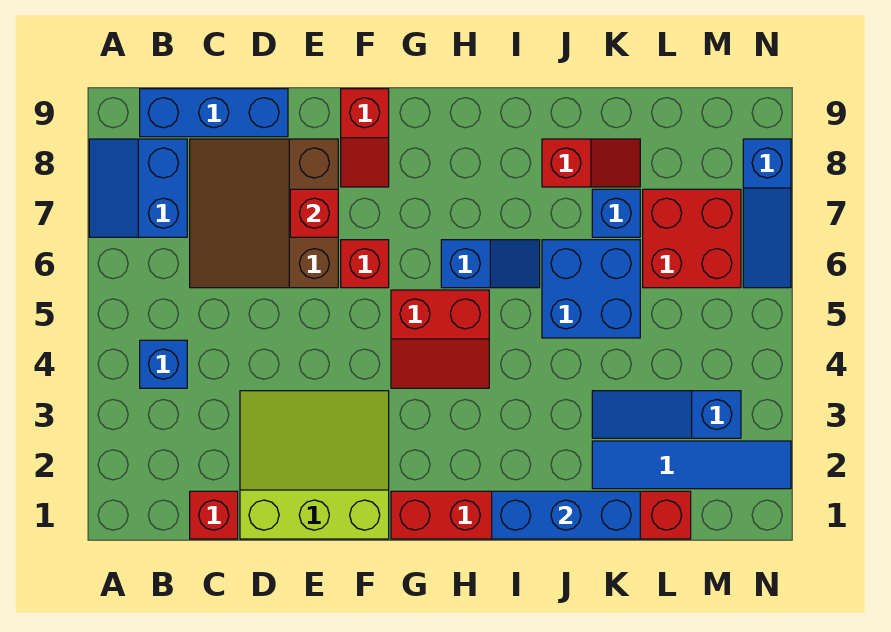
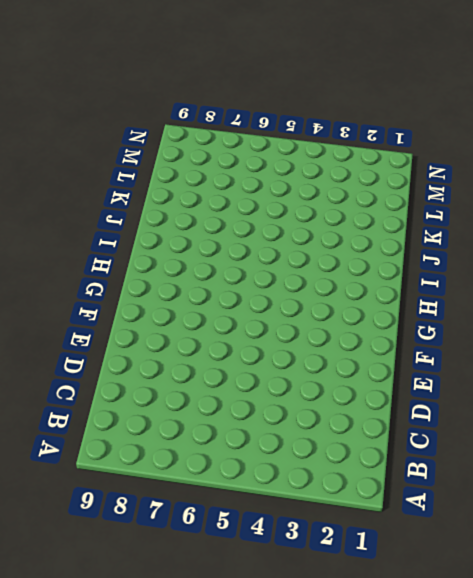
none -> blue 2x2 slope [89,139,187,237]
none -> blue 1x1 brick [140,340,187,388]
none -> blue 1x3 brick [140,89,288,137]

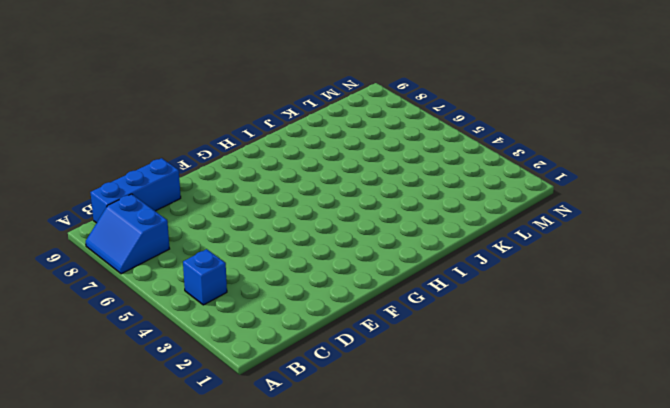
none -> red 1x1 brick [190,491,238,539]
none -> brown 3x3 slope [190,139,338,288]
none -> lime 3x3 slope [240,391,389,539]

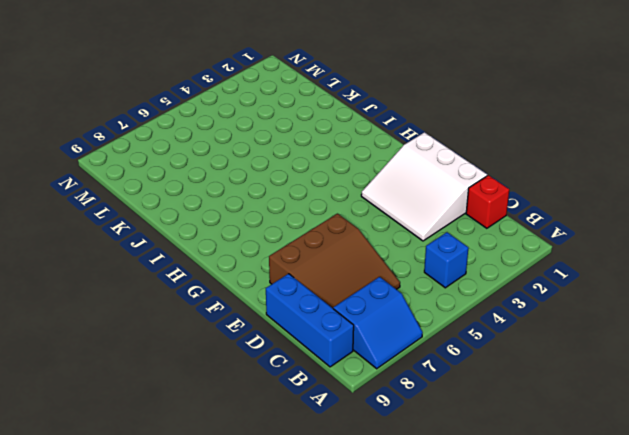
white 3x3 slope [361,132,487,241] -> lime 3x3 slope [240,391,389,539]
none -> red 1x1 brick [341,240,389,288]
none -> red 1x2 slope [341,89,389,187]
none -> red 1x6 brick [391,491,691,539]

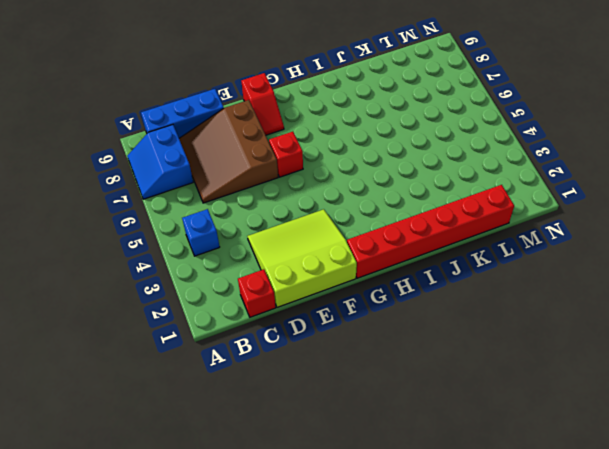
none -> red 2x2 slope [391,290,489,388]
none -> blue 1x2 slope [441,240,540,288]
none -> blue 2x2 brick [542,240,640,338]

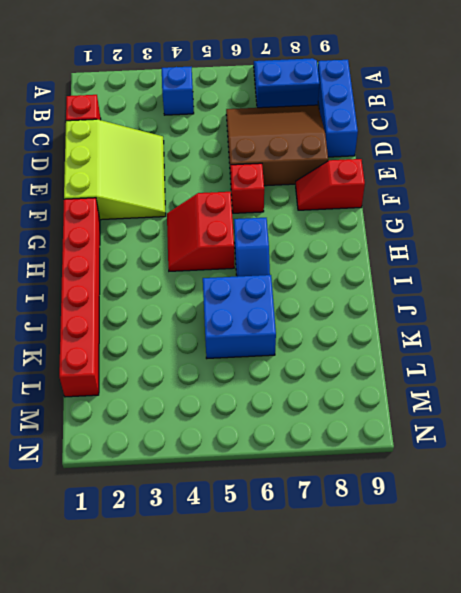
none -> red 1x2 slope [542,139,640,187]
none -> blue 1x4 tile [592,441,791,489]
none -> blue 1x3 slope [592,391,741,438]

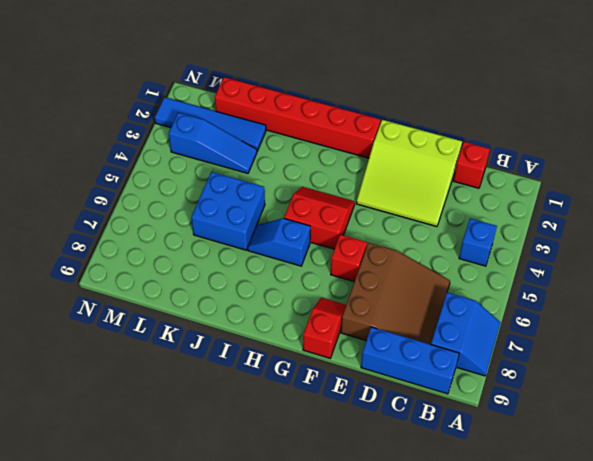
none -> red 1x2 slope [542,139,640,187]
none -> blue 1x1 brick [592,189,640,237]
none -> red 2x2 brick [643,189,741,288]

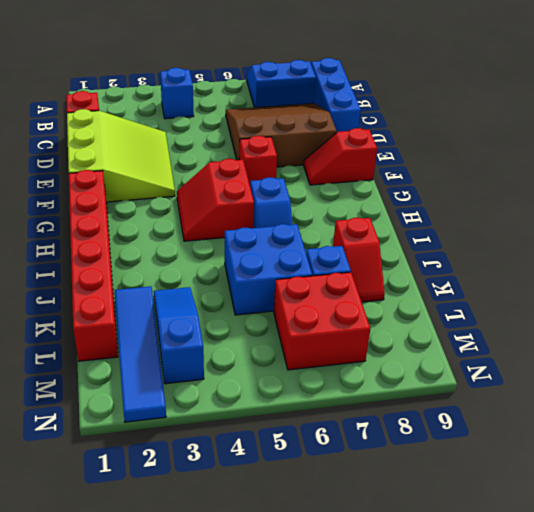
none -> blue 1x3 slope [743,139,791,288]
none -> red 1x1 brick [290,189,338,237]
none -> blue 1x3 brick [492,491,640,539]

